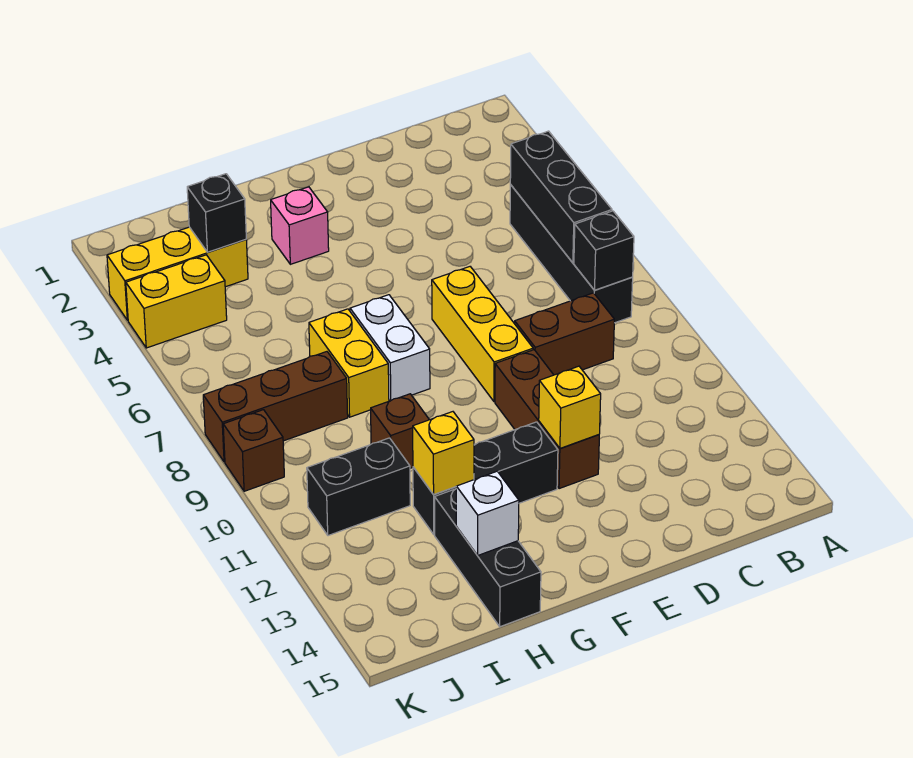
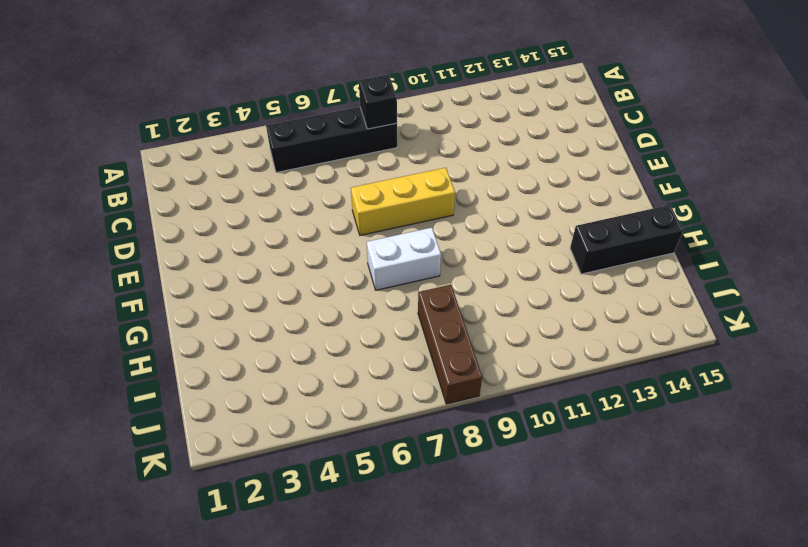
none -> brown 1x2 brick [515,293,614,375]
none -> brown 1x3 brick [495,350,599,489]
none -> black 1x3 brick [413,422,558,535]

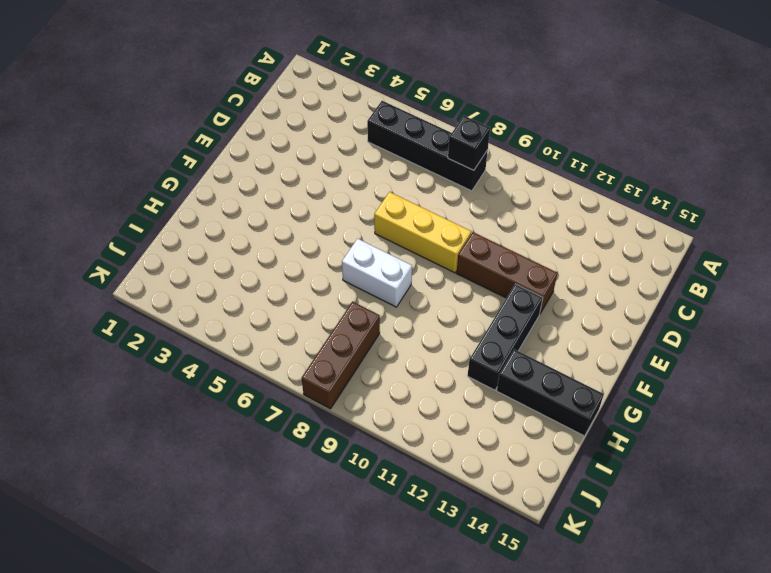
none -> brown 1x2 brick [515,293,614,375]
none -> pink 1x1 brick [271,187,329,264]
none -> yellow 1x2 brick [309,309,389,417]

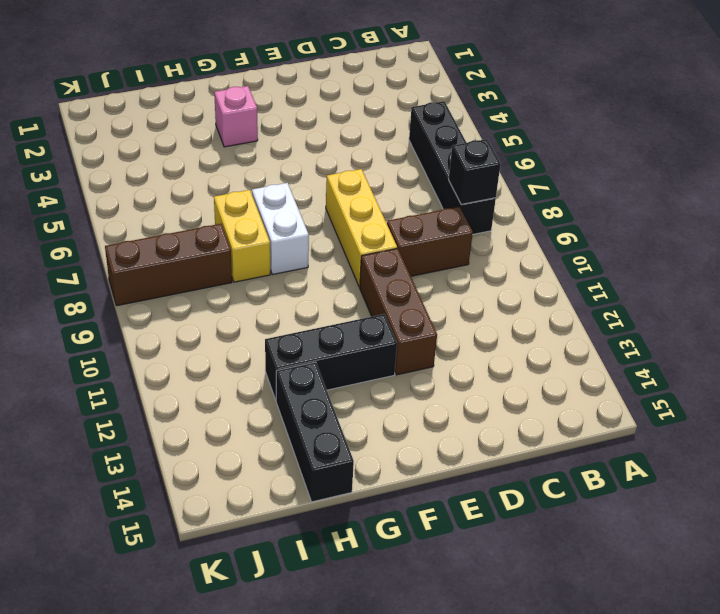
none -> brown 1x1 brick [371,394,429,468]
none -> yellow 1x3 brick [107,227,248,320]
none -> black 1x2 brick [307,438,410,536]

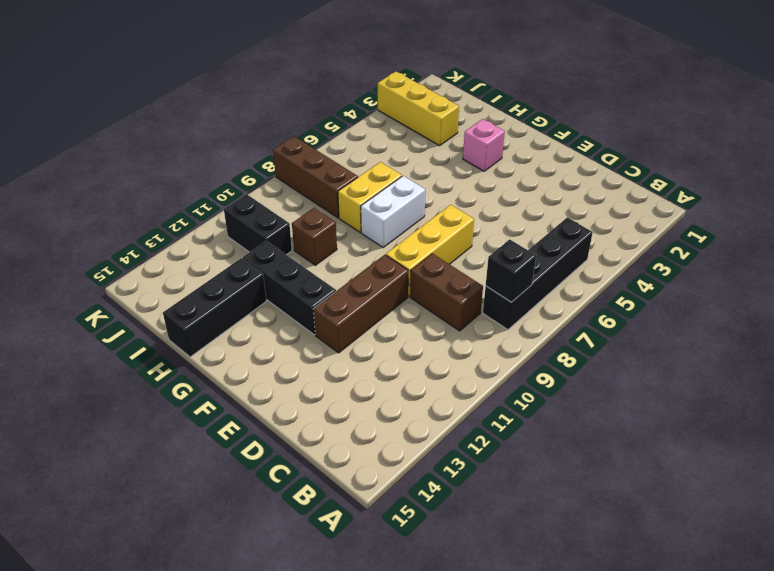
none -> yellow 1x2 brick [126,255,227,348]
none -> brown 1x1 brick [223,410,284,491]
none -> black 1x3 brick [510,131,612,263]

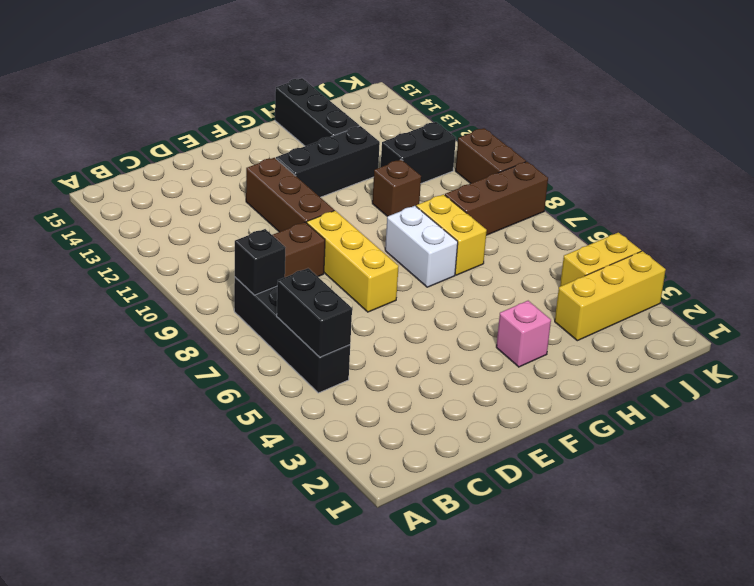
black 1x2 brick [277,268,352,357] -> black 1x3 brick [510,131,612,263]
brown 1x2 brick [456,128,526,184] -> brown 1x1 brick [223,410,284,491]
none -> yellow 1x1 brick [539,366,601,449]
none -> yellow 1x1 brick [413,412,474,495]
none -> white 1x1 brick [456,471,519,555]

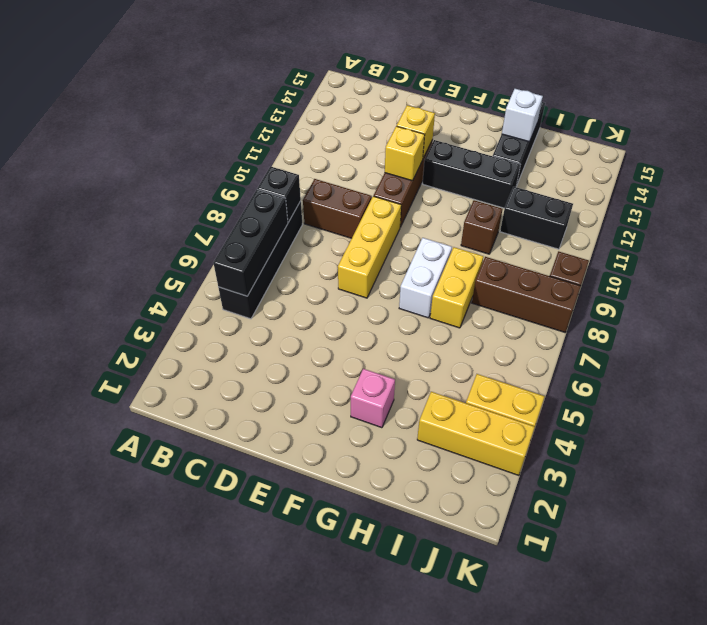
yellow 1x1 brick [385,126,425,181] -> yellow 1x1 brick moved to [413,412,474,495]
none -> black 1x1 brick [187,174,246,252]

